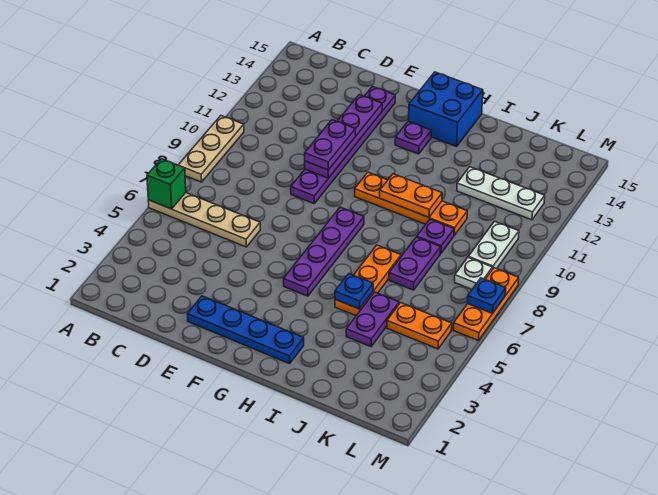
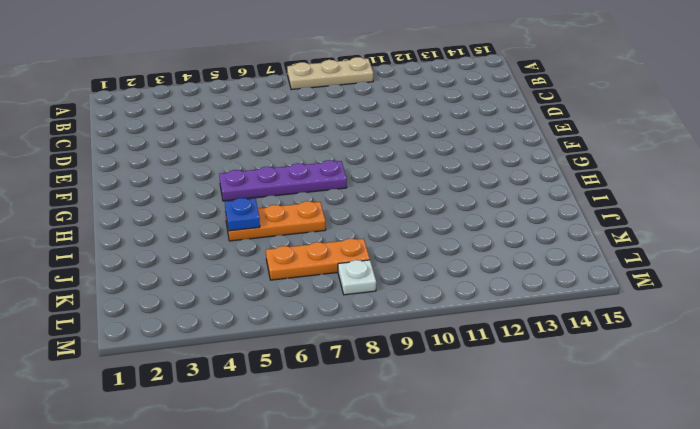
orange 1x3 plate [266,239,370,280] -> orange 1x3 plate moved to [453,268,519,341]
none -> tan 1x4 plate [148,193,260,247]
none -> blue 1x4 plate [187,296,304,364]
none -> purple 1x6 plate [291,86,395,203]

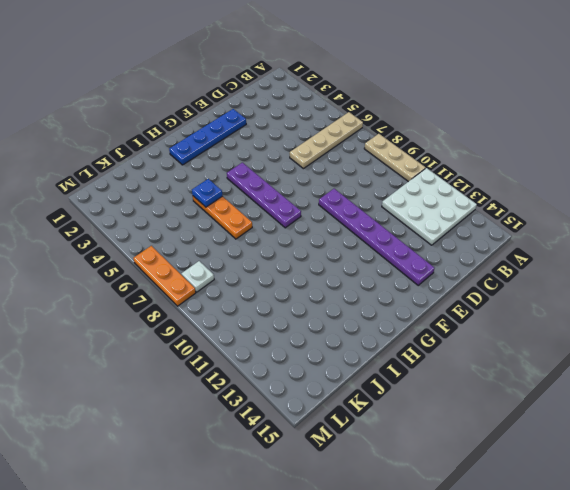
white 3x3 plate [382,168,477,245] -> none
none -> orange 1x4 plate [355,172,467,235]
none -> purple 1x1 plate [395,121,431,154]
none -> blue 2x2 brick [409,72,483,146]

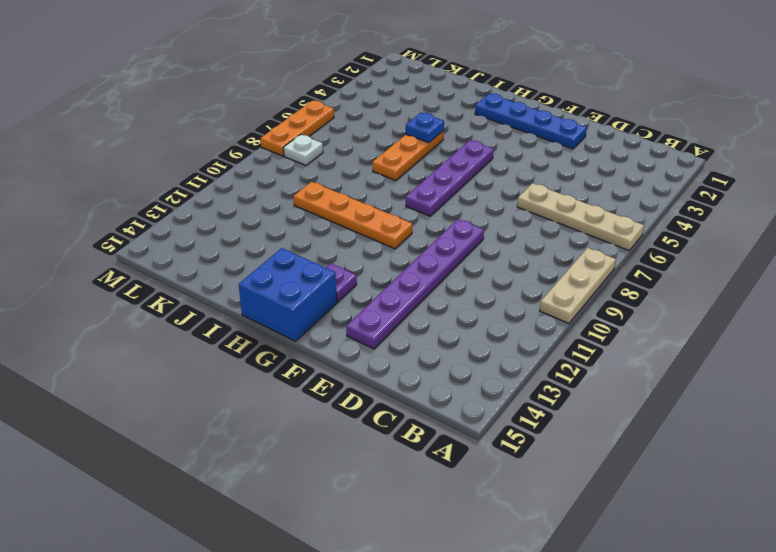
none -> purple 1x2 plate [346,292,399,347]
none -> purple 1x2 plate [389,237,441,290]
none -> purple 1x1 plate [417,219,454,253]

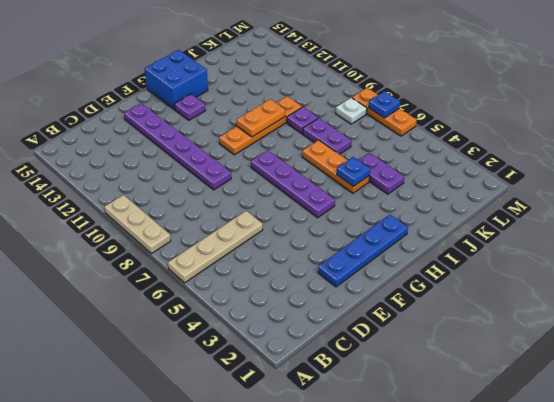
none -> white 1x3 plate [457,167,545,220]
none -> orange 1x2 plate [387,303,452,349]
none -> white 1x2 plate [468,221,519,269]

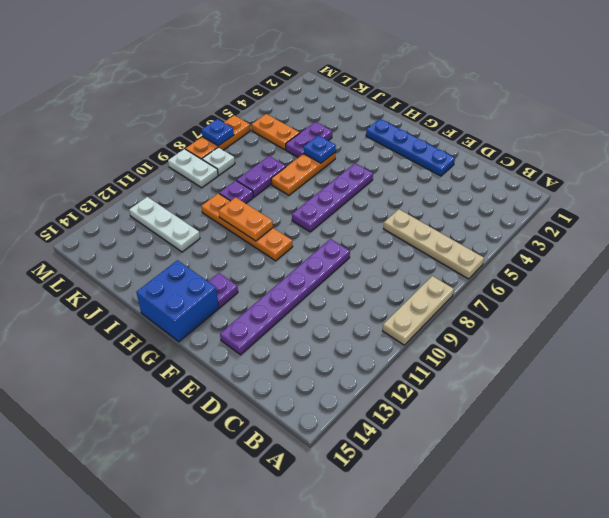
white 1x2 plate [168,149,218,188] -> white 1x2 plate turned to [468,221,519,269]
none -> green 1x1 brick [147,159,186,209]
none -> purple 1x4 plate [305,95,382,178]
none -> purple 1x2 plate [305,120,355,170]

